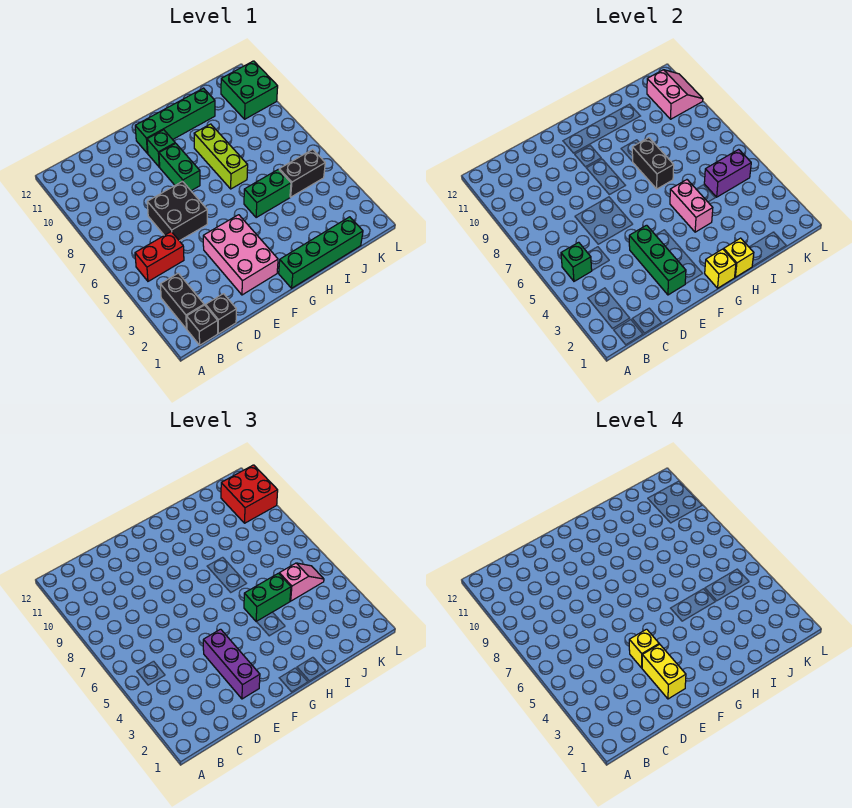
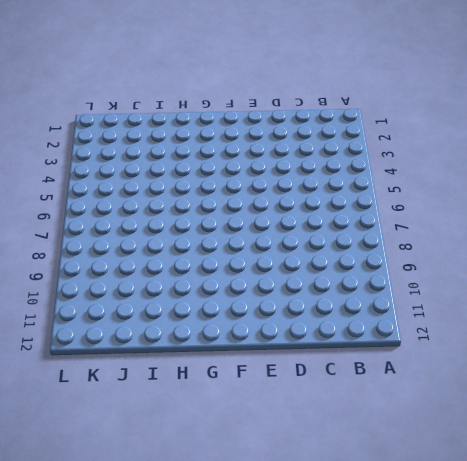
none -> black 1x1 brick [187,305,218,345]
none -> black 1x2 brick [160,273,204,329]
none -> red 1x2 brick [135,232,184,281]

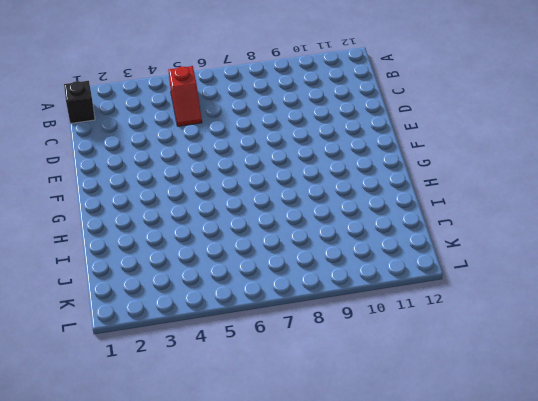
red 1x2 slope [168,66,202,126] -> red 1x2 brick [135,232,184,281]
none -> black 1x2 brick [160,273,204,329]
none -> black 1x1 brick [206,294,236,334]
none -> black 2x2 brick [147,182,207,241]

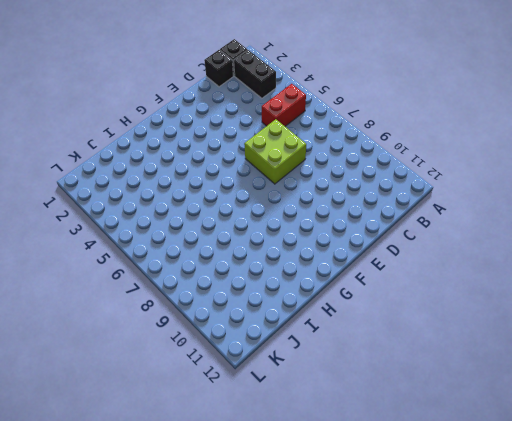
lime 2x2 brick [244,119,306,184] -> black 2x2 brick [147,182,207,241]
none -> pink 2x3 brick [203,215,278,295]
none -> green 1x2 brick [159,143,200,191]
none -> green 1x1 brick [147,130,175,167]

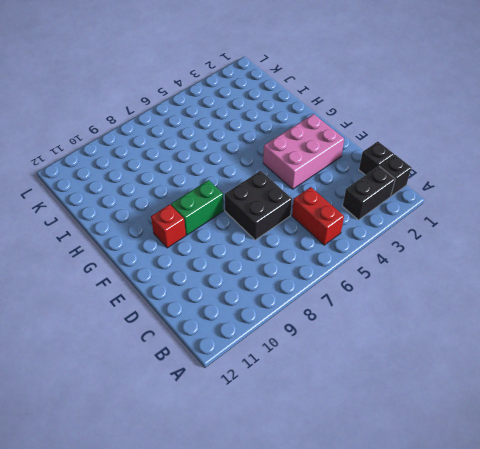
red 1x1 brick [151,205,186,248] -> green 1x1 brick [147,130,175,167]
none -> green 1x4 brick [135,88,215,153]
none -> green 1x4 brick [279,217,363,288]
none -> green 1x2 brick [244,169,291,218]

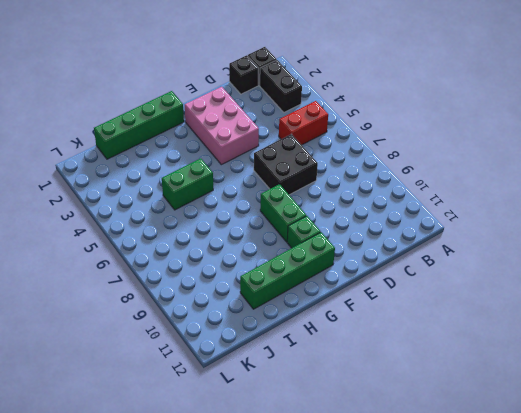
none -> lime 1x3 brick [194,124,248,189]
none -> black 1x2 brick [279,149,325,197]
none -> green 2x2 brick [221,61,278,119]

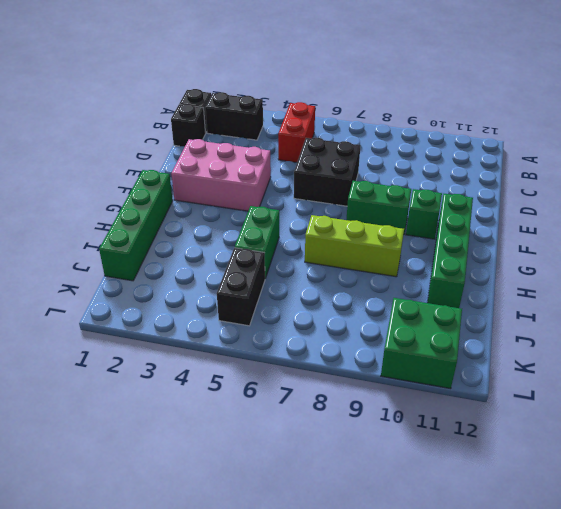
none -> green 1x1 brick [561,242,592,281]
none -> green 1x3 brick [629,225,686,295]
none -> yellow 1x1 brick [705,249,736,288]

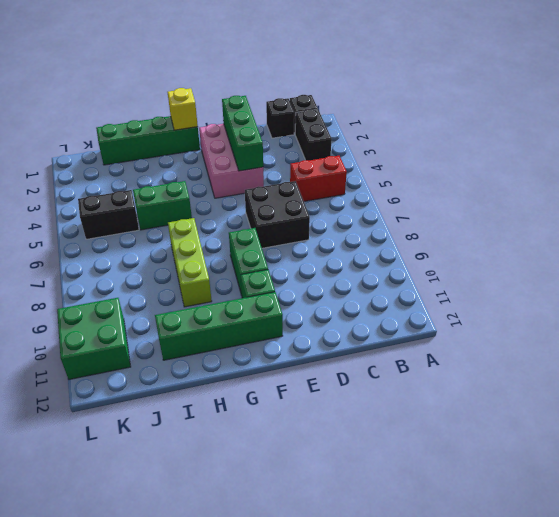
none -> green 1x1 brick [561,242,592,281]
none -> yellow 1x1 brick [724,238,754,277]
none -> pink 1x2 brick [670,180,713,232]

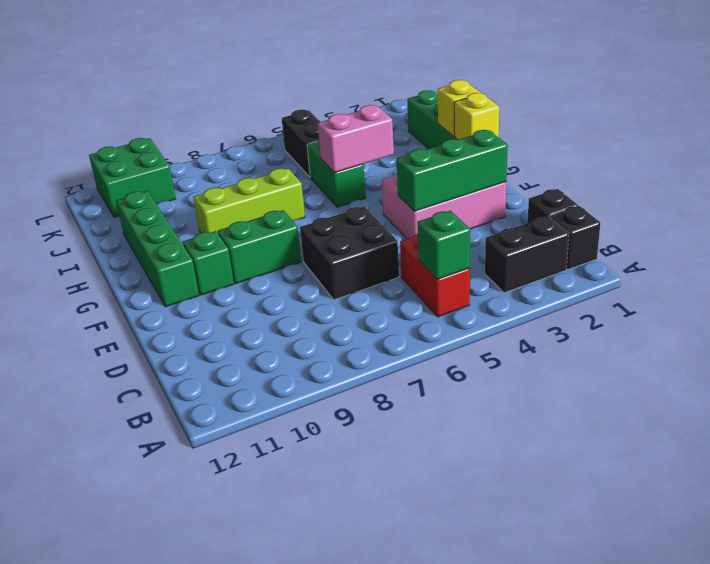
none -> black 1x2 brick [632,138,674,189]
none -> purple 1x2 brick [704,149,751,197]
none -> pink 2x2 slope [647,70,703,119]

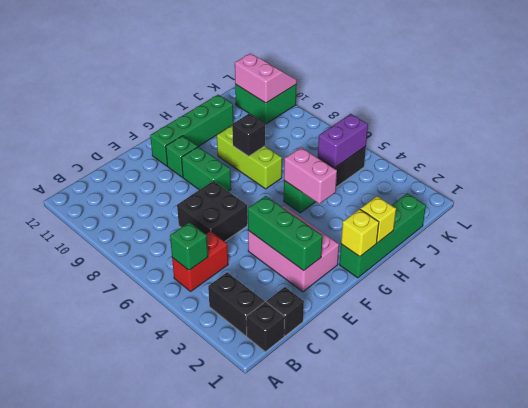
black 1x1 brick [232,114,265,156] -> black 1x2 brick [632,138,674,189]
none -> purple 1x3 brick [203,629,260,699]
none -> green 1x2 brick [244,573,291,622]
none -> pink 1x2 slope [279,563,324,601]

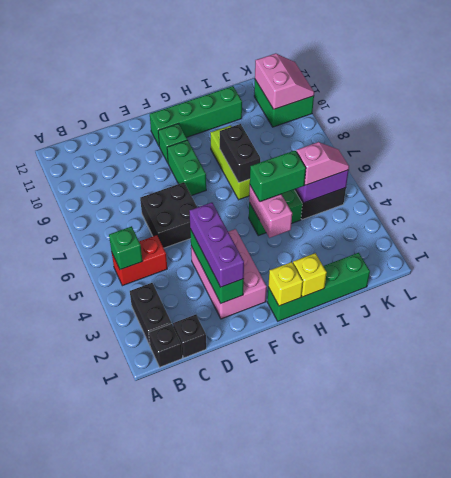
none -> red 2x2 brick [221,465,278,523]
none -> yellow 1x2 brick [642,644,686,699]
none -> yellow 1x1 brick [629,629,659,668]

